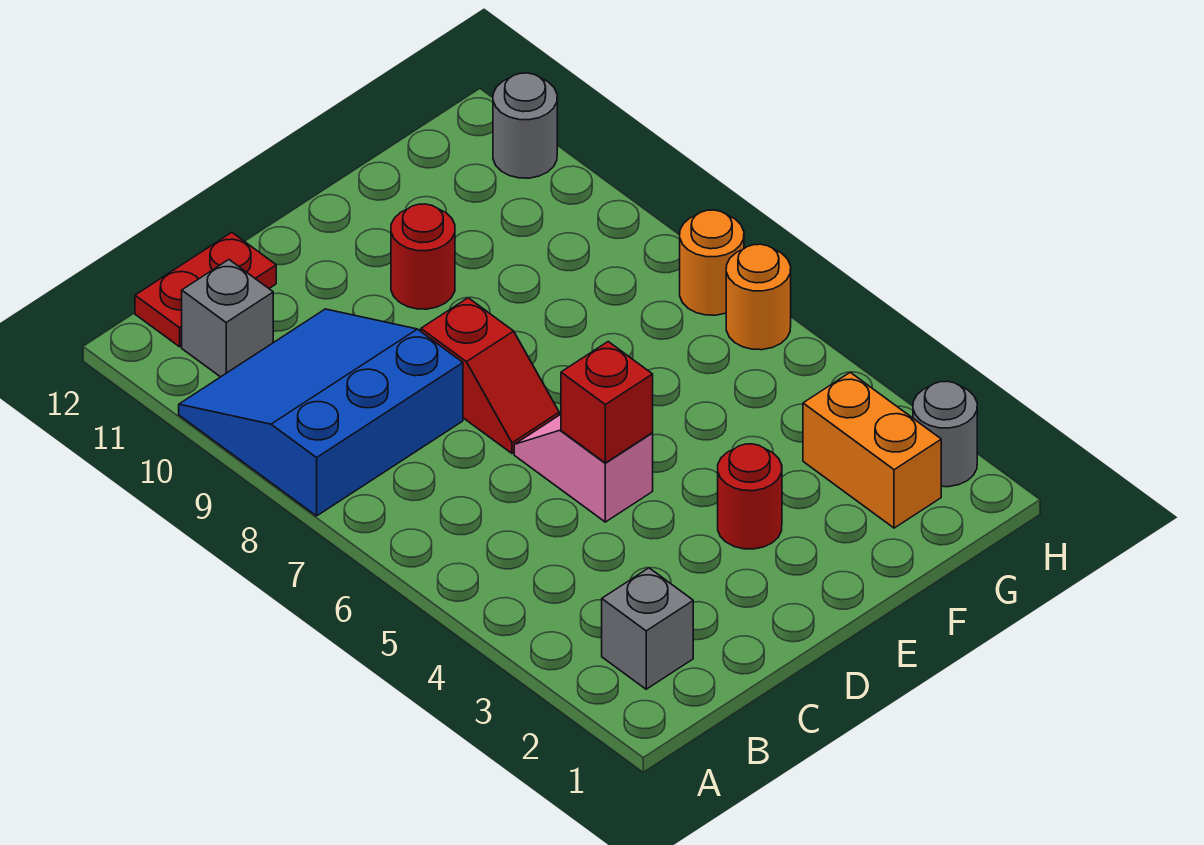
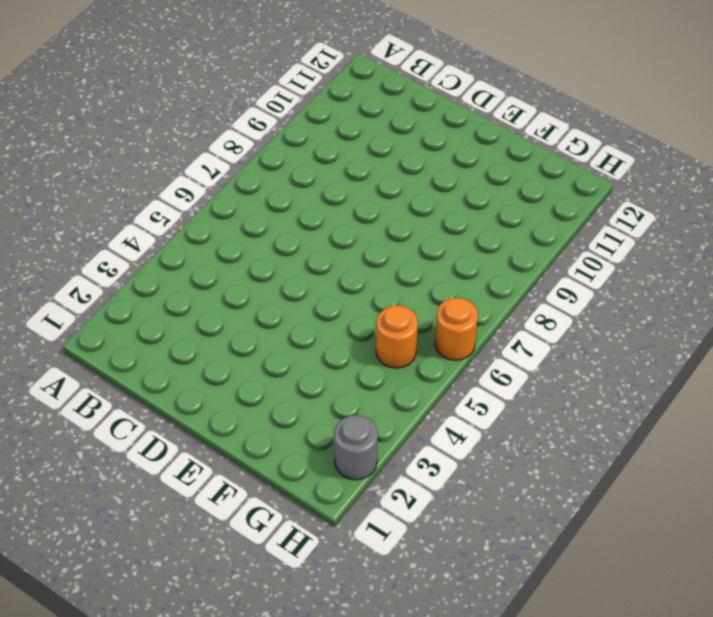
orange 1x1 round brick [376,305,418,368] -> orange 1x1 round brick moved to [680,210,744,315]
none -> blue 3x3 slope [179,309,463,516]
none -> grey 1x1 brick [602,568,693,689]
none -> grey 1x1 brick [182,260,273,377]

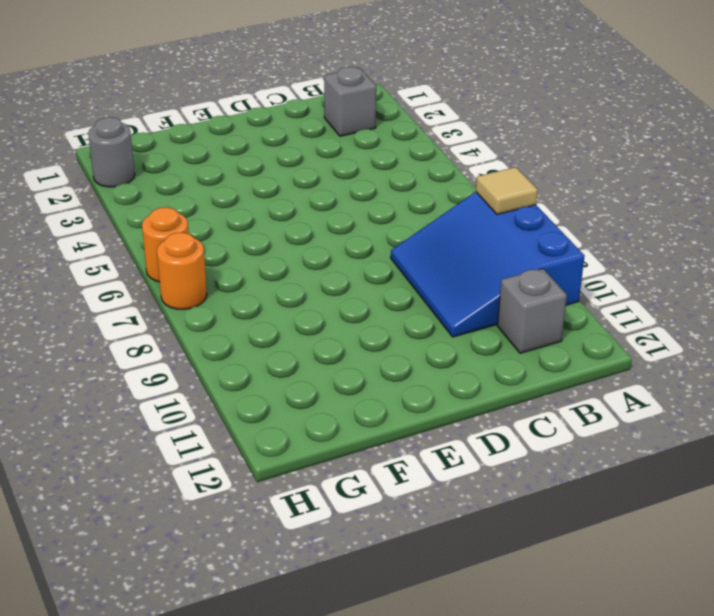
blue 3x3 slope [391,192,584,337] -> blue 3x3 slope turned to [179,309,463,516]
tan 1x1 tile [476,167,538,214] -> none
none -> red 1x2 plate [135,232,276,347]
none -> pink 1x2 slope [514,414,653,522]
none -> red 1x2 slope [421,298,559,453]

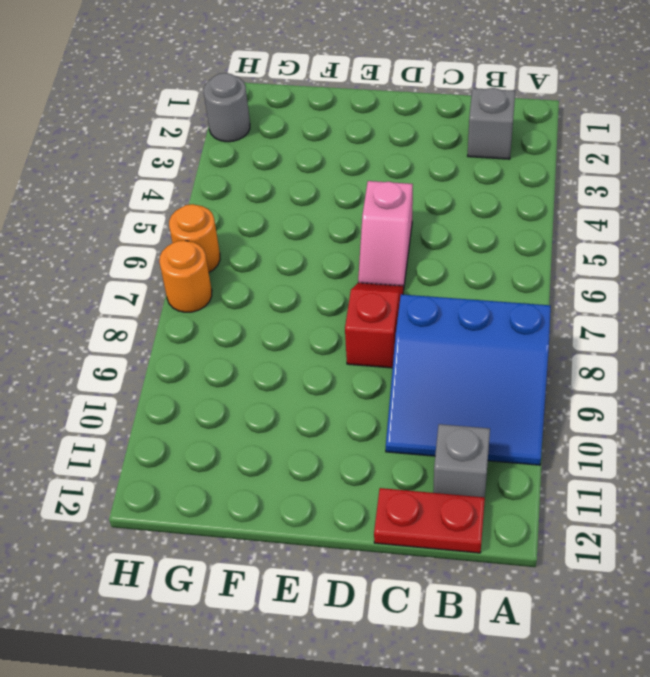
none -> red 1x1 round brick [718,444,782,549]
none -> red 1x1 round brick [391,204,455,309]
none -> orange 1x2 brick [803,372,941,528]

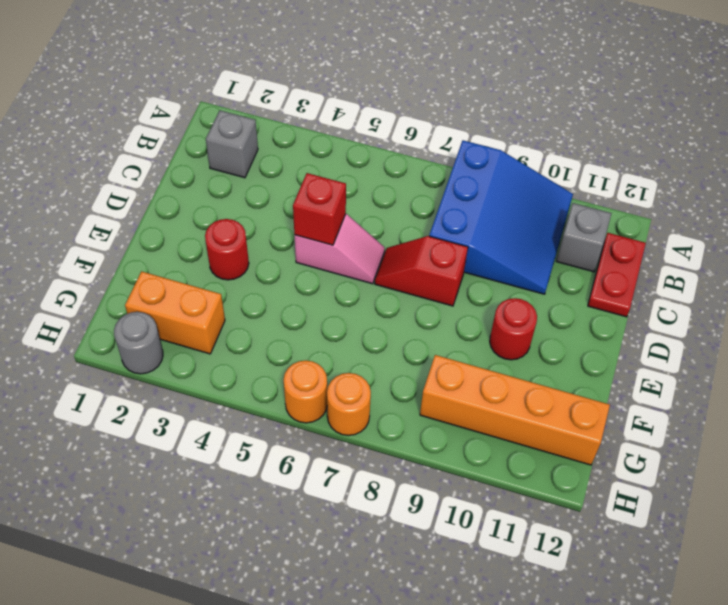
orange 1x4 brick [420,355,610,465] -> none
none -> grey 1x1 round brick [493,73,557,178]

